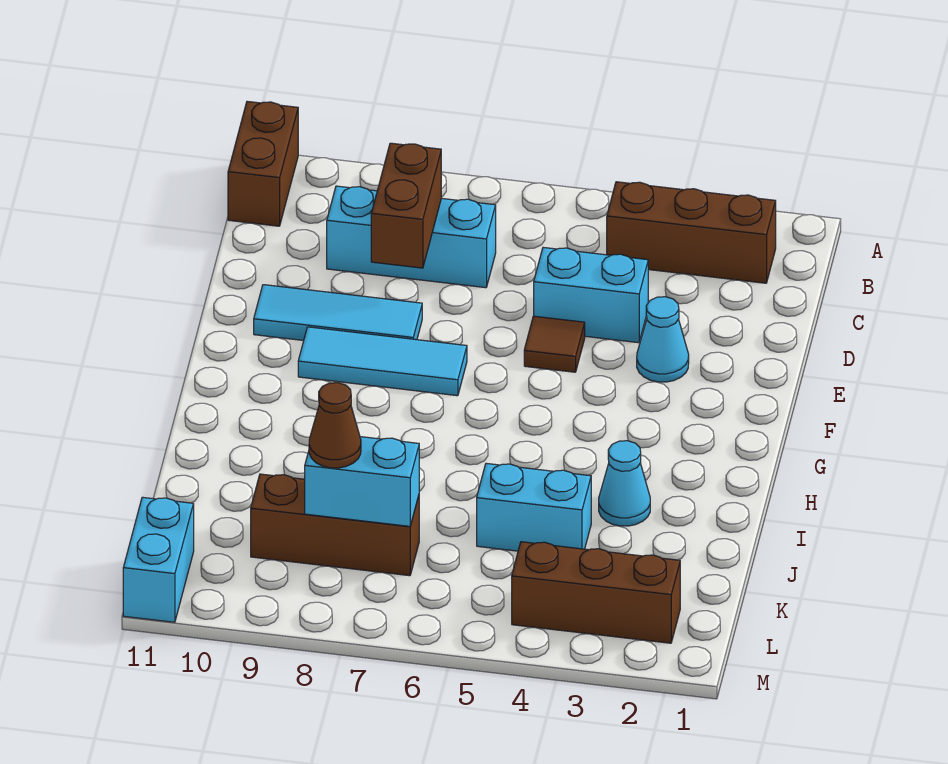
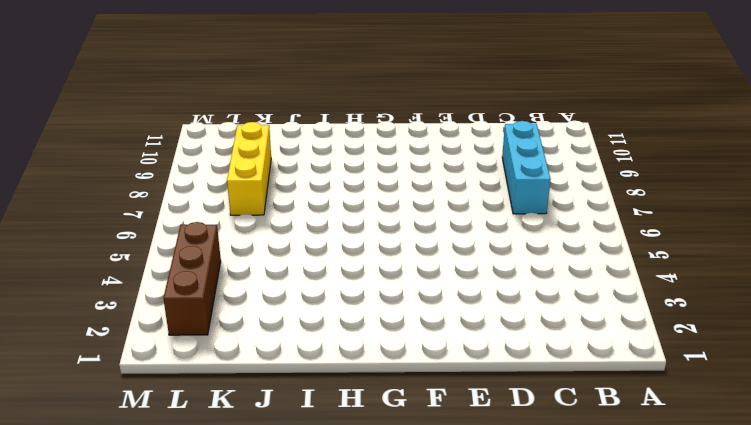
yellow 1x3 brick [227,122,271,215] -> brown 1x3 brick [251,474,419,576]
none -> brown 1x2 brick [228,101,298,226]
none -> brown 1x3 brick [607,182,776,283]
none -> cyan 1x2 brick [534,247,648,343]

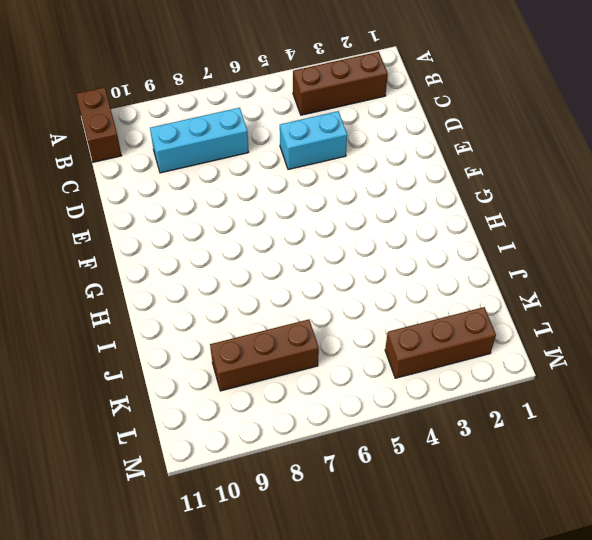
none -> cyan 1x1 cone [637,297,689,382]
none -> brown 1x1 tile [524,316,585,372]
none -> cyan 1x3 tile [254,285,422,341]

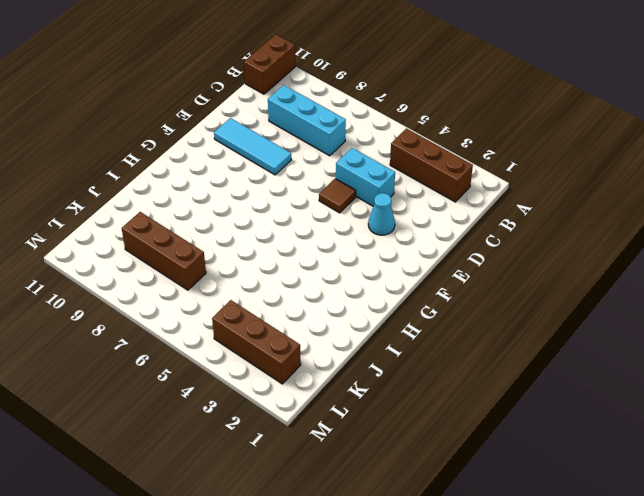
none -> cyan 1x3 tile [298,327,467,396]
none -> cyan 1x1 cone [599,441,650,526]
none -> cyan 1x2 brick [477,463,591,551]

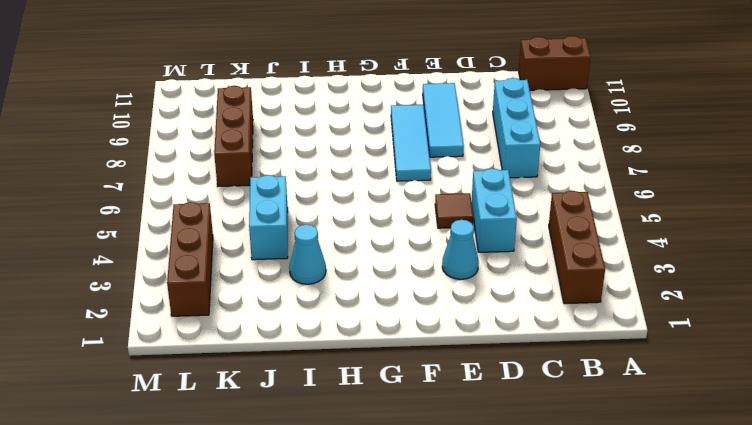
none -> cyan 1x2 brick [123,497,194,622]
none -> brown 1x2 brick [371,143,441,268]
none -> cyan 1x2 brick [305,437,419,526]

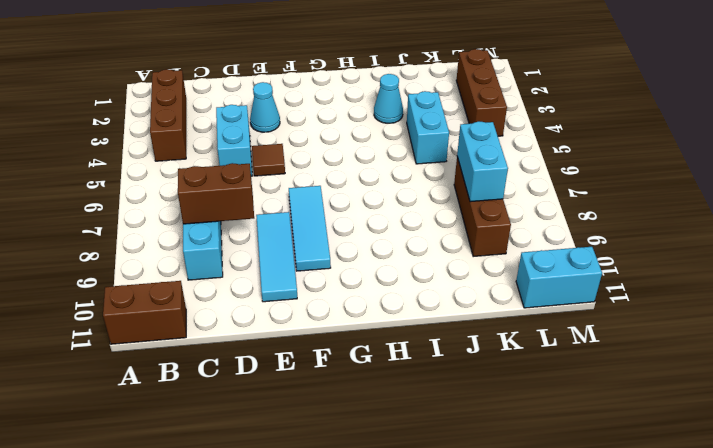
none -> brown 1x1 cone [309,383,361,468]

